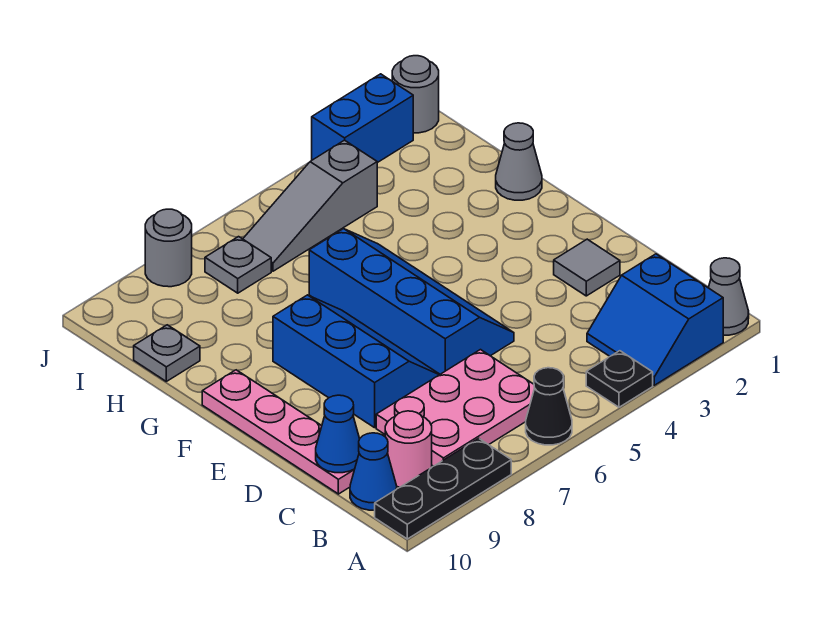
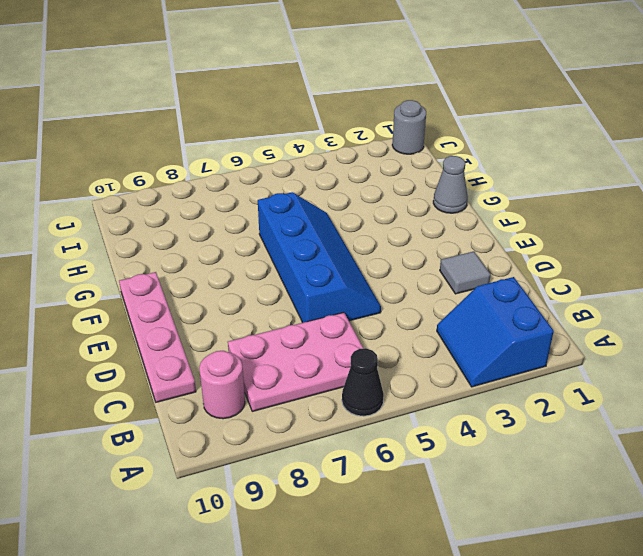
none -> grey 1x1 cone [708,258,749,335]
none -> black 1x1 plate [586,351,653,407]
none -> black 1x3 plate [375,438,511,539]

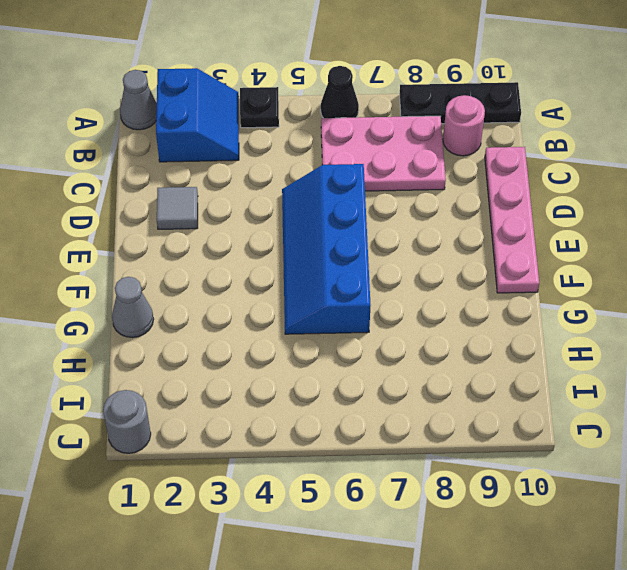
none -> blue 1x1 cone [350,433,397,510]
none -> blue 2x3 slope [273,295,440,428]
none -> grey 1x1 plate [134,325,200,381]

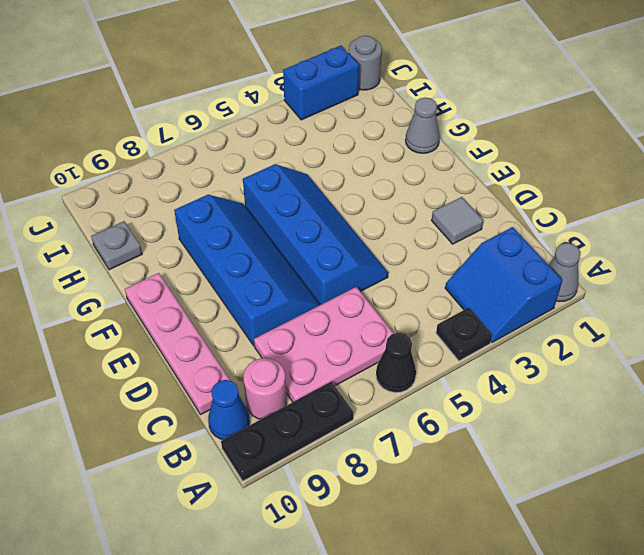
blue 2x4 slope [174,195,320,346] -> blue 2x3 slope [273,295,440,428]
none -> grey 1x3 slope [243,140,377,271]
none -> grey 1x1 plate [205,237,271,293]
none -> grey 1x1 round brick [145,209,192,287]

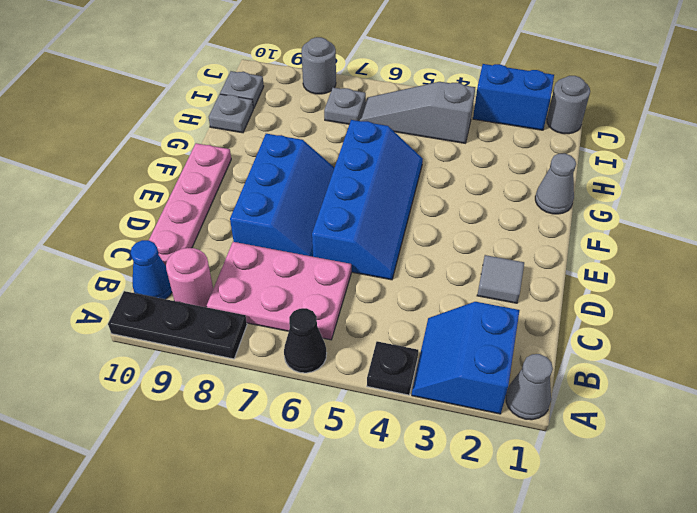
grey 1x1 plate [220,71,264,109] -> none
none -> blue 1x1 cone [316,395,359,473]

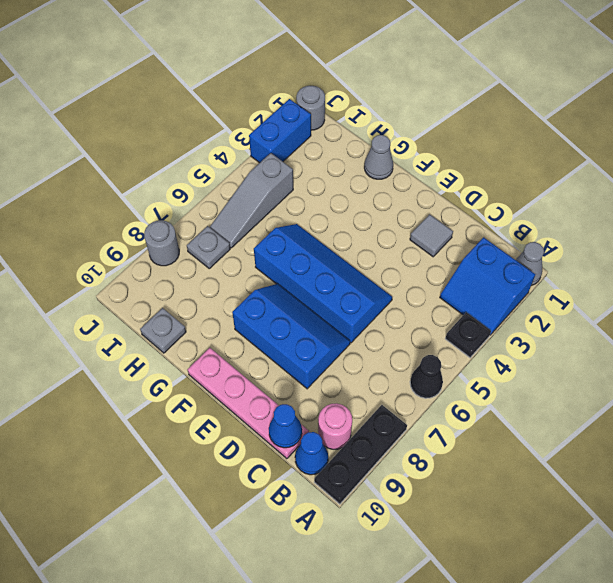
none -> pink 2x3 plate [376,350,535,466]

